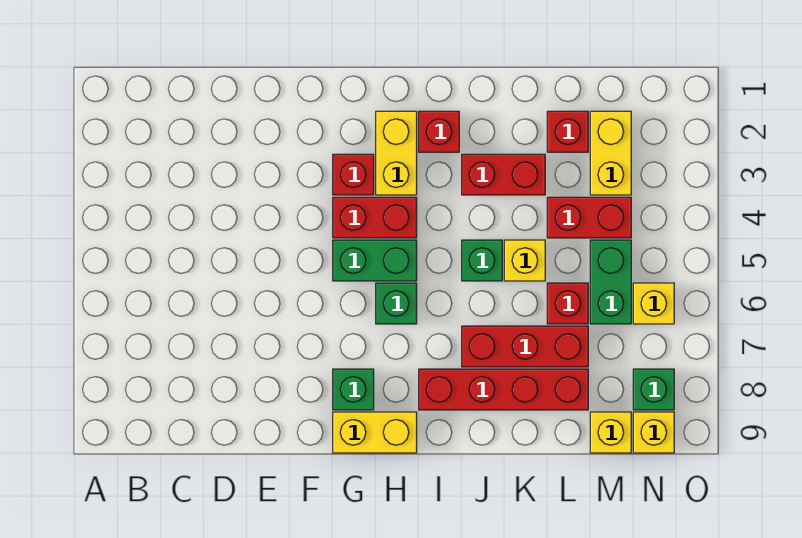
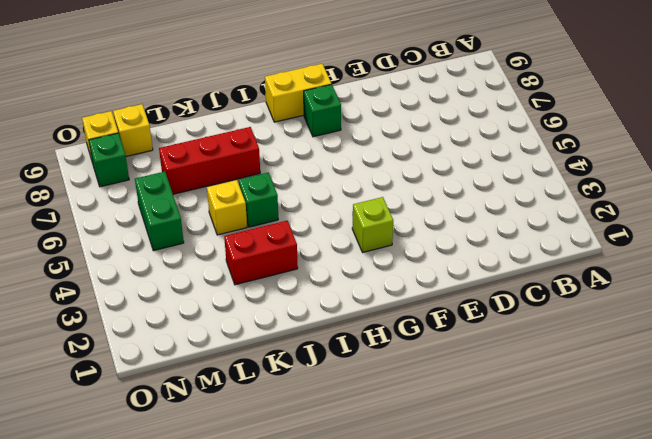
lime 1x1 brick [352,197,393,252] -> red 1x1 brick [333,154,374,195]
none -> red 1x2 brick [333,197,417,238]
none -> green 1x2 brick [333,240,417,281]
none -> yellow 1x2 brick [376,111,417,195]

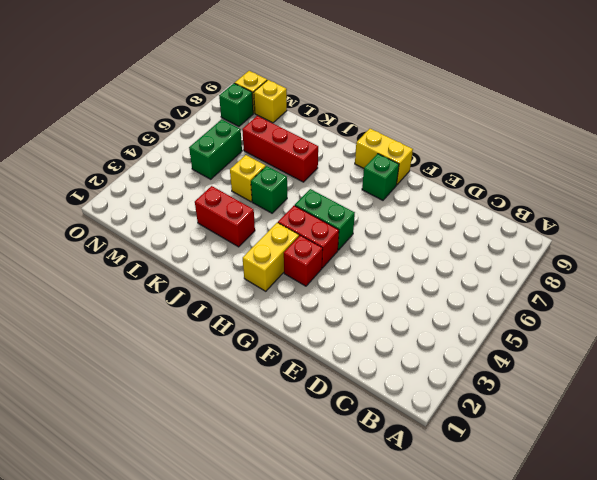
none -> green 1x1 brick [376,283,417,324]
none -> red 1x1 brick [419,111,459,152]
none -> red 1x4 brick [419,369,588,410]

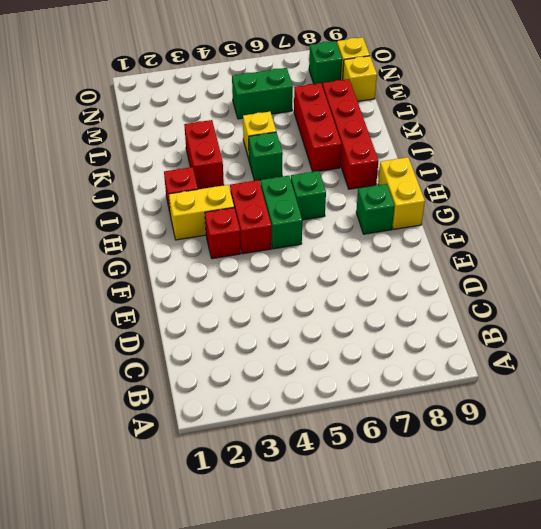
none -> red 1x1 brick [547,111,588,152]
none -> red 1x2 brick [547,197,631,238]
none -> red 1x1 brick [547,283,588,324]

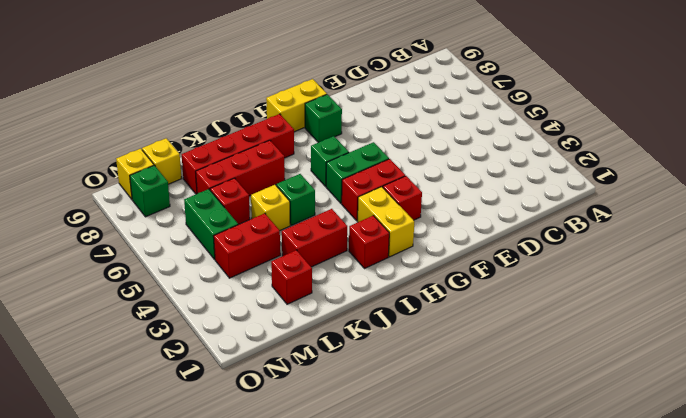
none -> yellow 1x2 brick [590,111,631,195]
none -> yellow 1x1 brick [633,283,674,324]

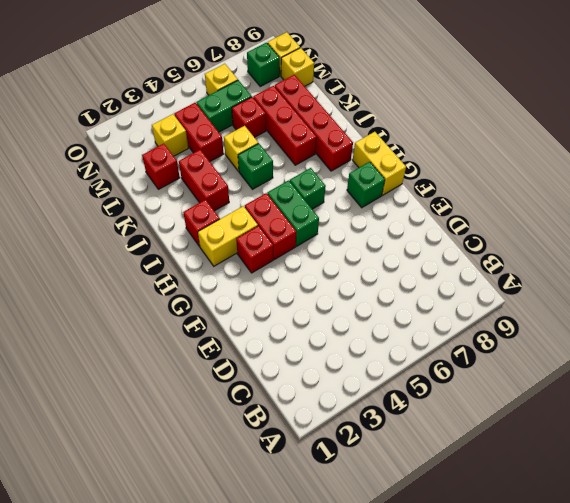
yellow 1x1 brick [152,114,188,156] -> yellow 1x2 brick [590,111,631,195]

